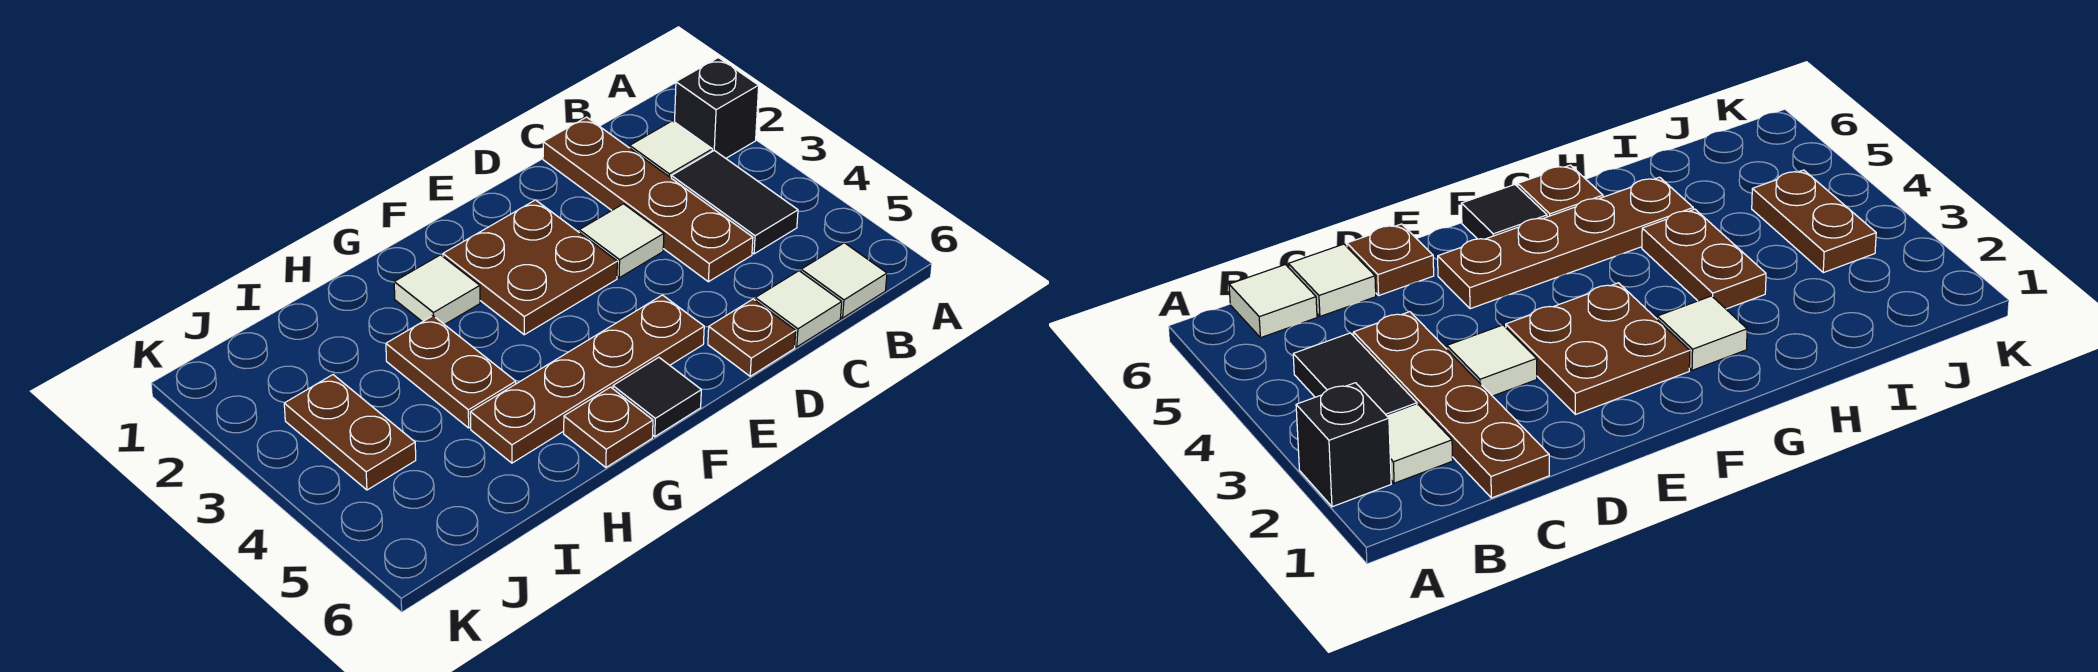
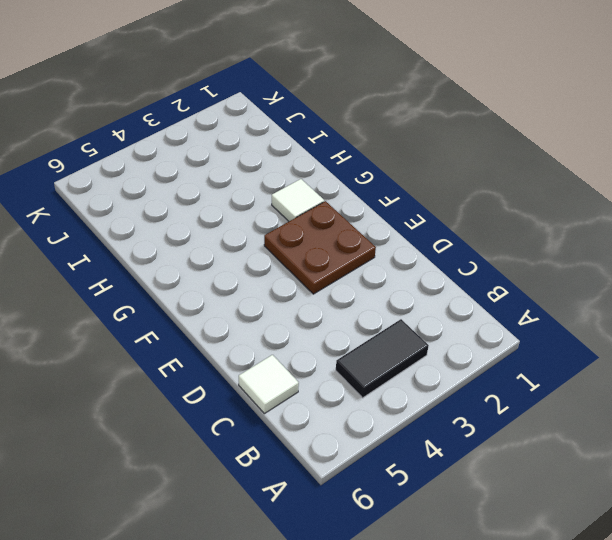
none -> black 1x1 brick [675,58,759,158]
none -> white 1x1 tile [630,121,712,178]
none -> white 1x1 tile [801,243,887,318]

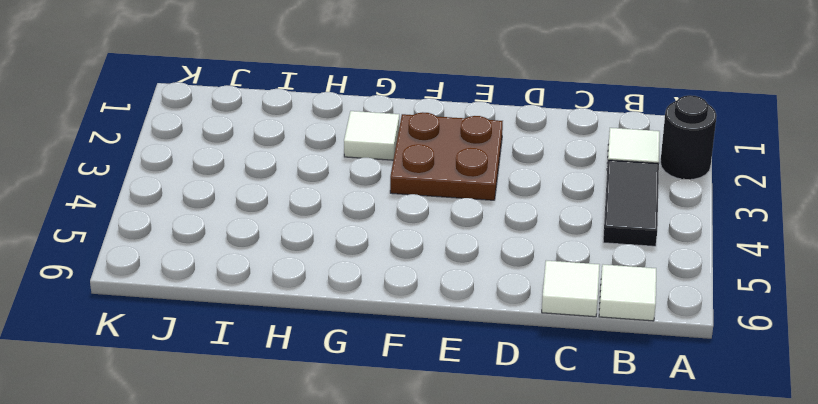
black 1x1 round brick [660,95,717,180] -> black 1x1 brick [675,58,759,158]
none -> brown 1x4 plate [543,117,753,282]
none -> white 1x1 tile [579,204,664,278]
none -> brown 1x1 plate [708,299,796,376]

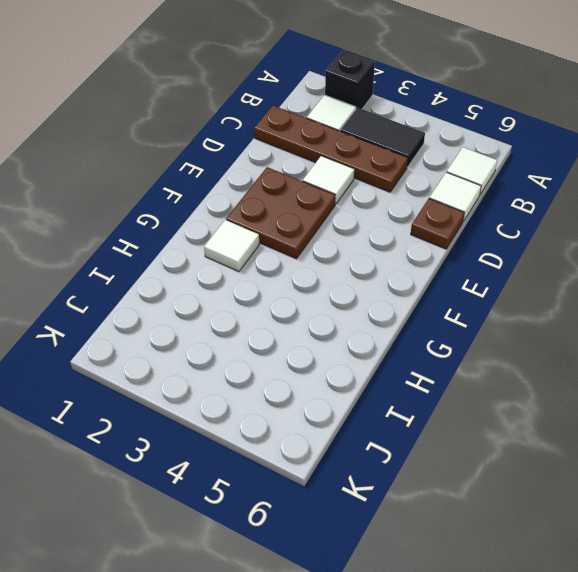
none -> brown 1x4 plate [470,295,704,463]
none -> black 1x1 tile [613,357,701,436]
none -> brown 1x1 plate [564,387,653,467]

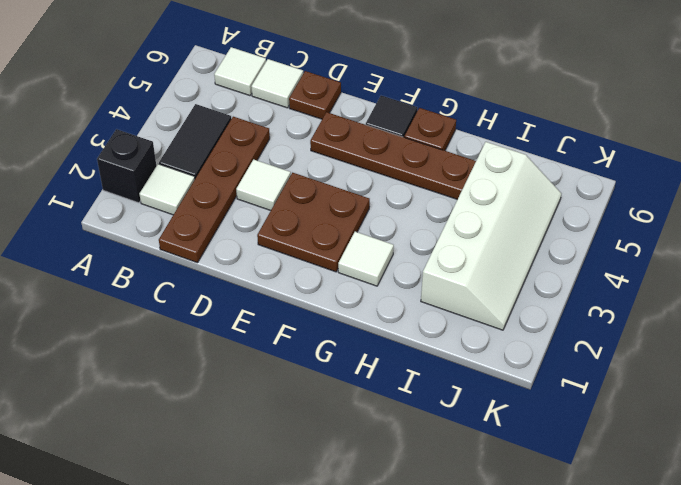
white 2x4 slope [421,142,562,330] -> brown 1x2 plate [284,375,416,490]
none -> brown 1x2 plate [386,316,516,428]

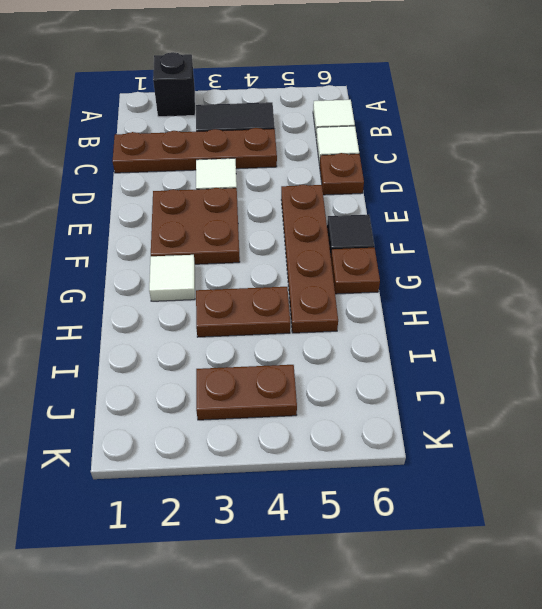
none -> white 1x1 tile [630,121,712,178]

